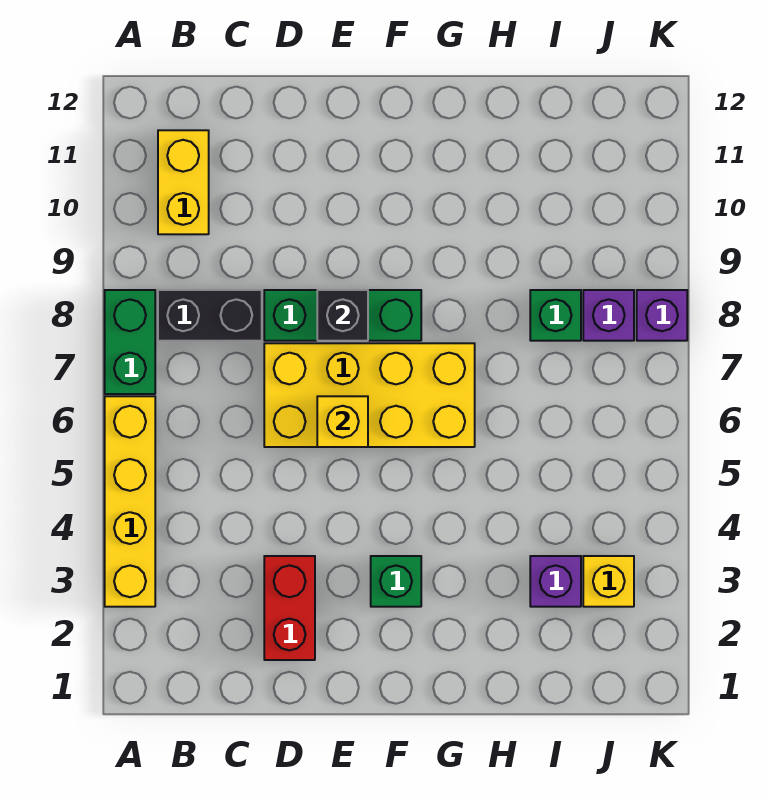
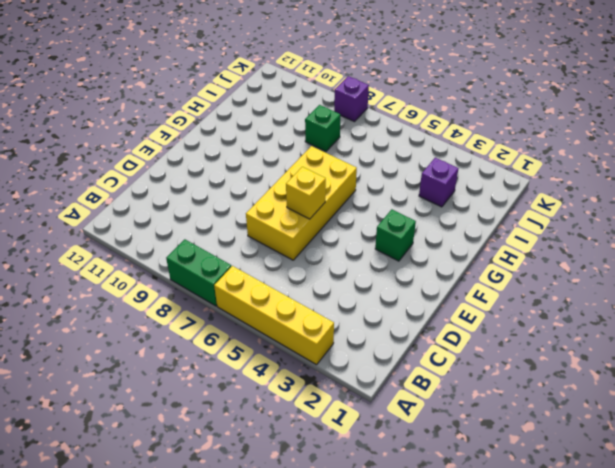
none -> black 1x2 brick [158,290,262,341]
none -> yellow 1x2 brick [158,130,209,234]
none -> red 1x2 brick [264,556,315,660]

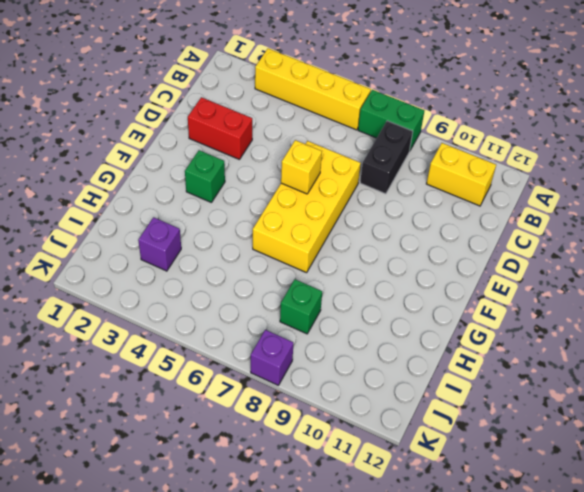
none -> green 1x3 brick [264,290,421,341]
none -> yellow 1x1 brick [583,556,634,607]
none -> purple 1x1 brick [583,290,634,341]

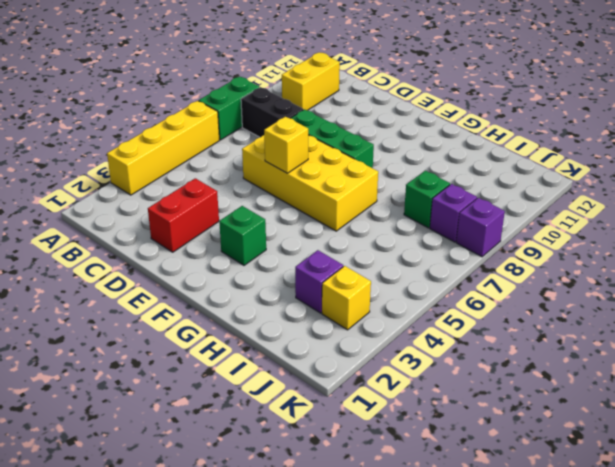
none -> black 1x1 brick [317,290,368,341]

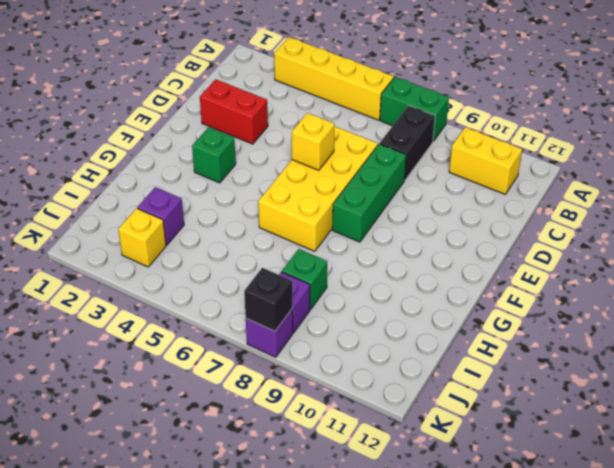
black 1x1 brick [244,268,292,331] -> black 1x1 brick moved to [317,290,368,341]

